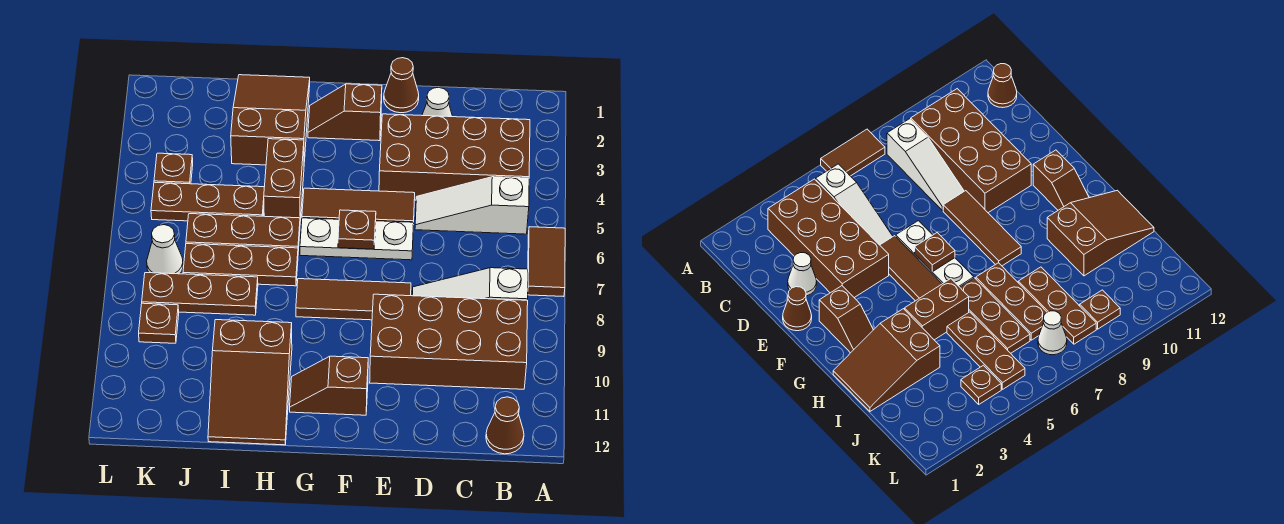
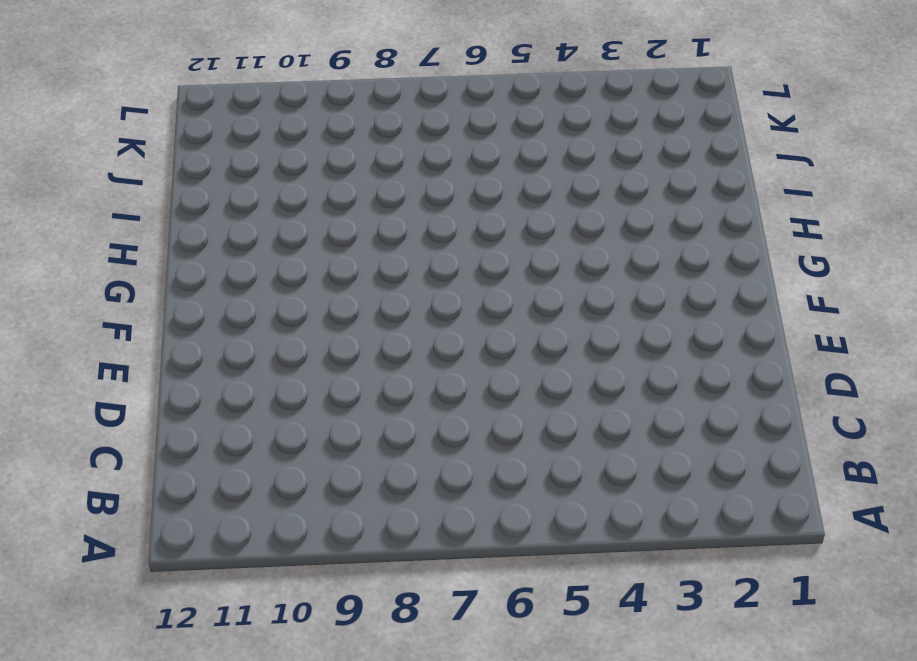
none -> brown 1x2 tile [528,227,565,297]
none -> brown 2x4 brick [379,114,530,200]
none -> white 1x3 slope [415,177,529,234]

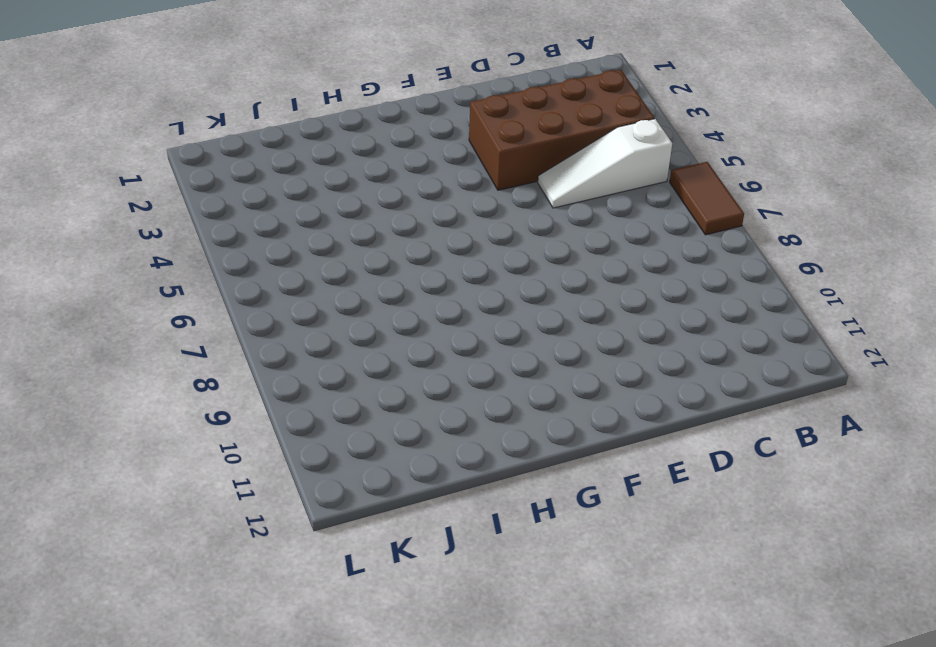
none -> white 1x3 slope [412,268,528,300]
none -> brown 2x4 brick [370,294,528,389]
none -> brown 1x1 cone [486,397,524,454]

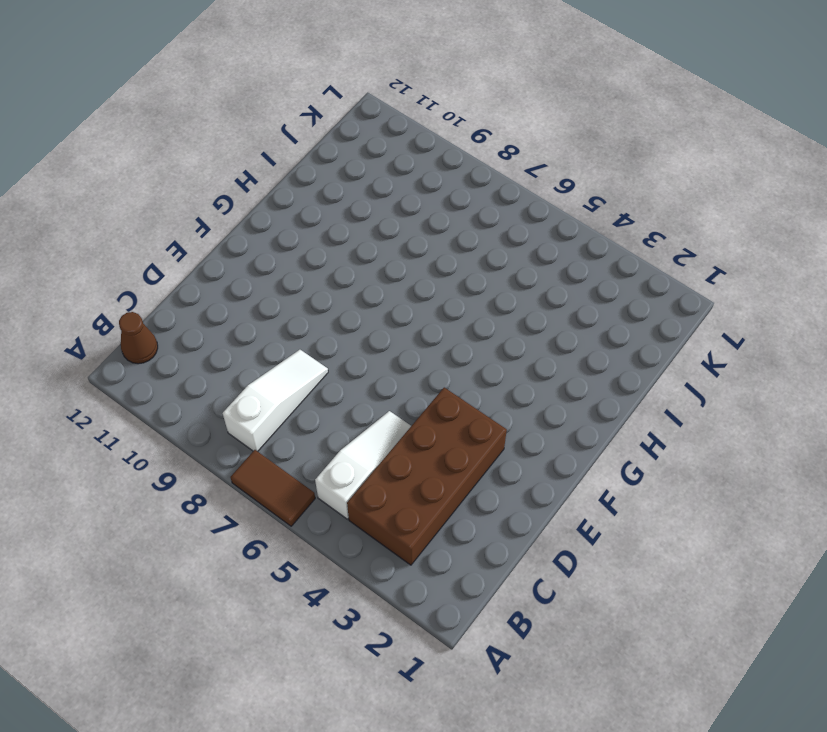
none -> brown 2x4 brick [370,294,528,389]
none -> white 1x1 cone [422,87,453,117]
none -> brown 1x1 cone [384,58,419,113]

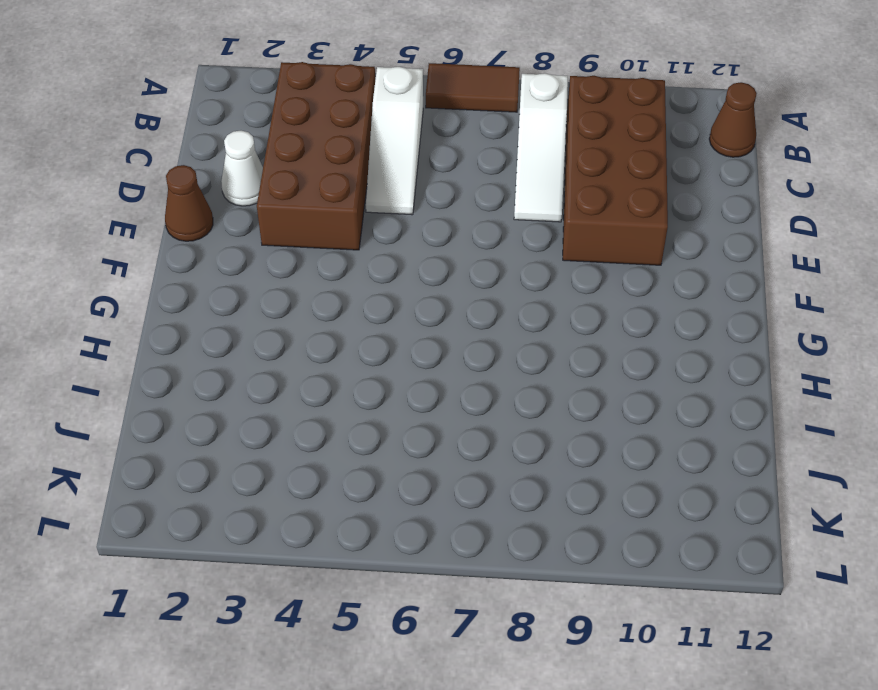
none -> brown 1x3 tile [302,188,415,222]
none -> white 1x3 plate [300,218,414,260]
none -> brown 1x3 tile [296,279,411,320]

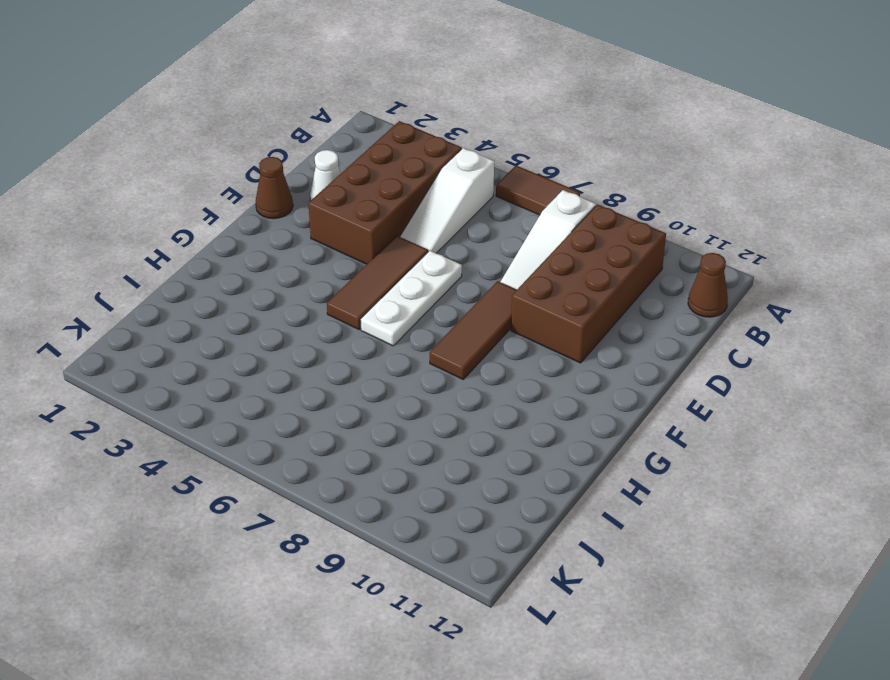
none -> brown 1x2 slope [308,84,382,141]
none -> brown 1x2 slope [290,356,368,415]
none -> brown 2x3 slope [231,75,310,165]

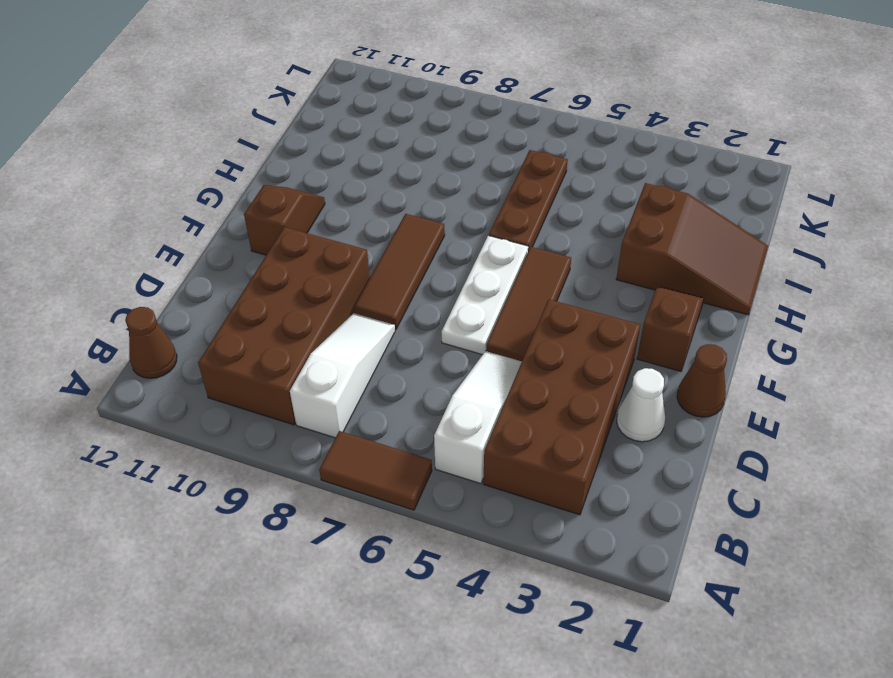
none -> brown 1x2 brick [264,139,304,221]
none -> brown 1x3 plate [183,244,298,286]
none -> brown 2x3 slope [208,320,292,445]

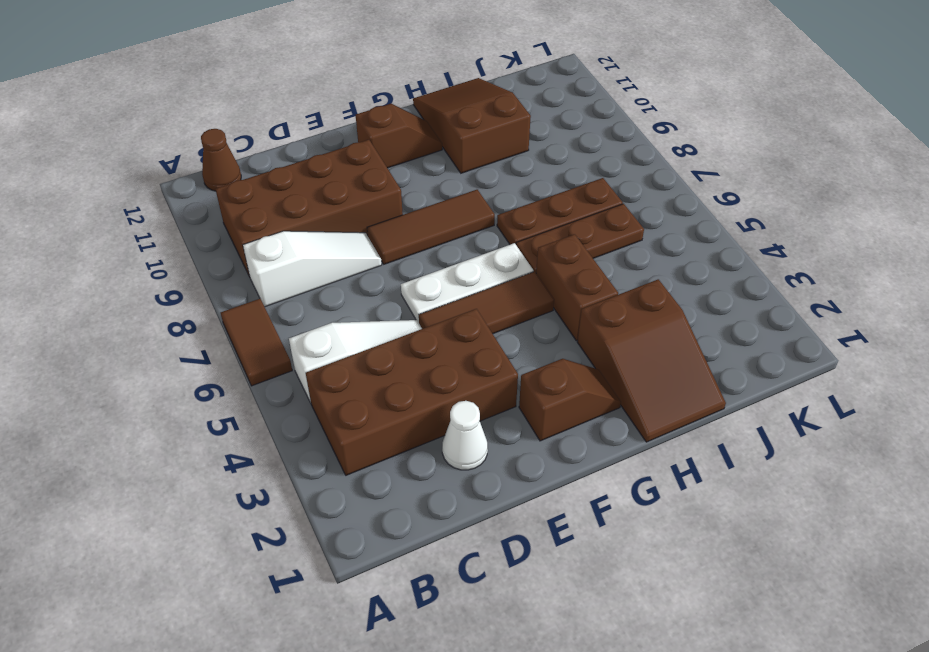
none -> brown 1x1 cone [384,58,419,113]
none -> brown 1x3 plate [151,182,264,221]
none -> brown 1x3 plate [142,273,258,315]

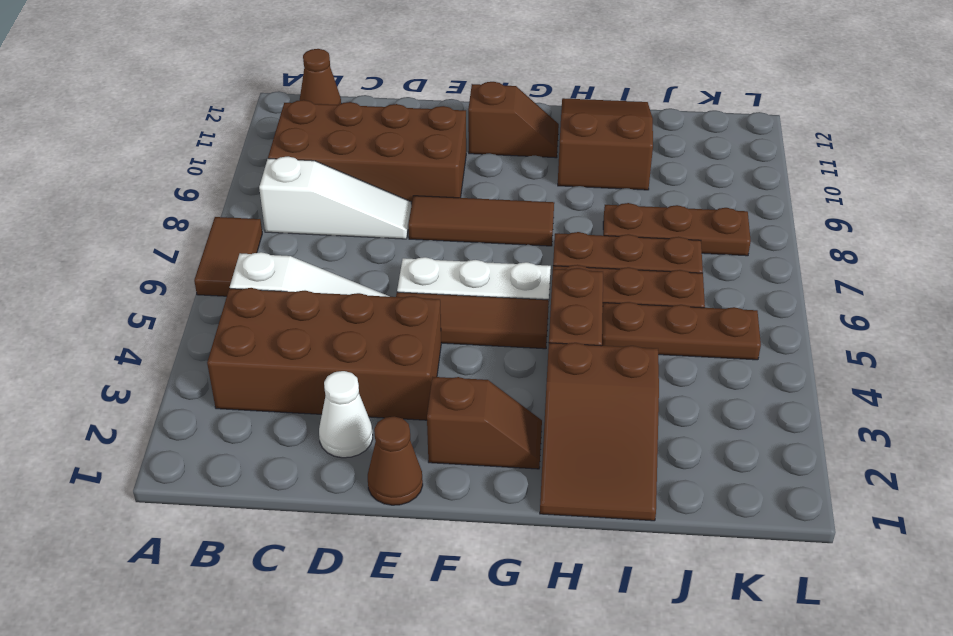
none -> brown 1x1 plate [154,153,193,184]
none -> white 1x1 cone [147,225,183,274]
none -> brown 1x1 plate [139,303,179,343]

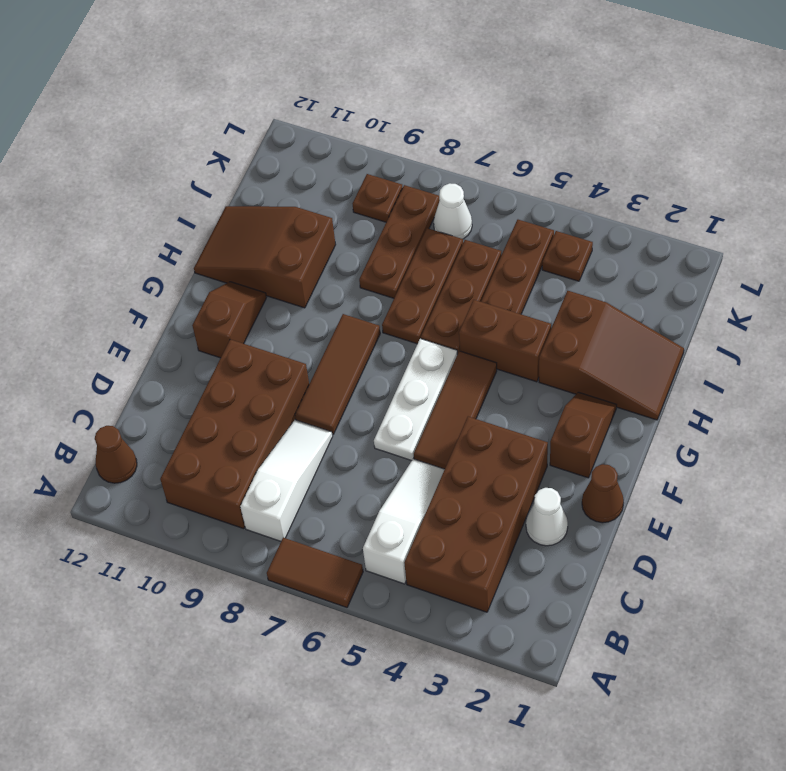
none -> brown 1x1 plate [338,210,376,249]

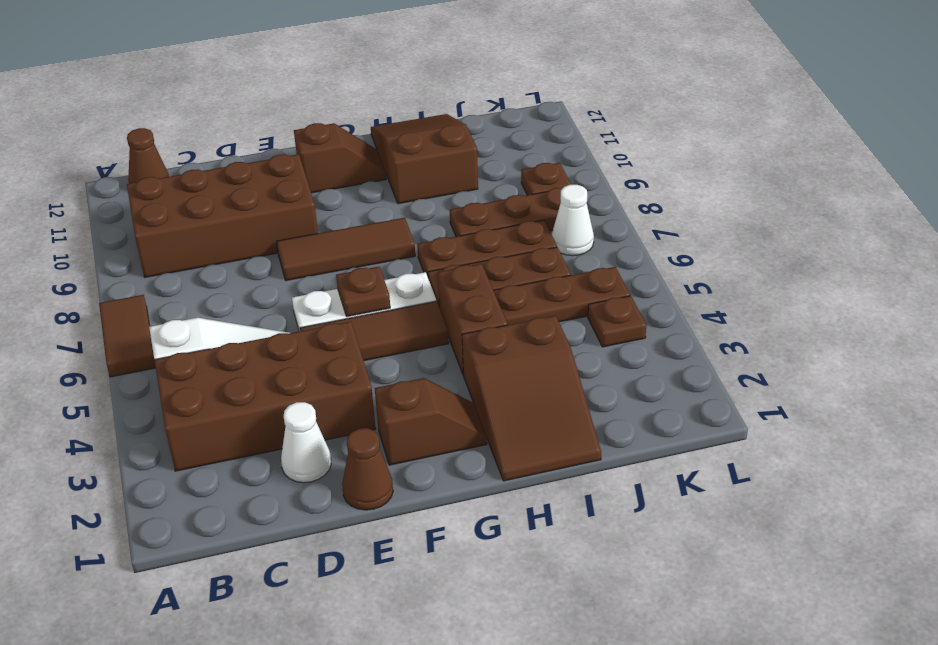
none -> white 1x3 slope [412,268,528,300]

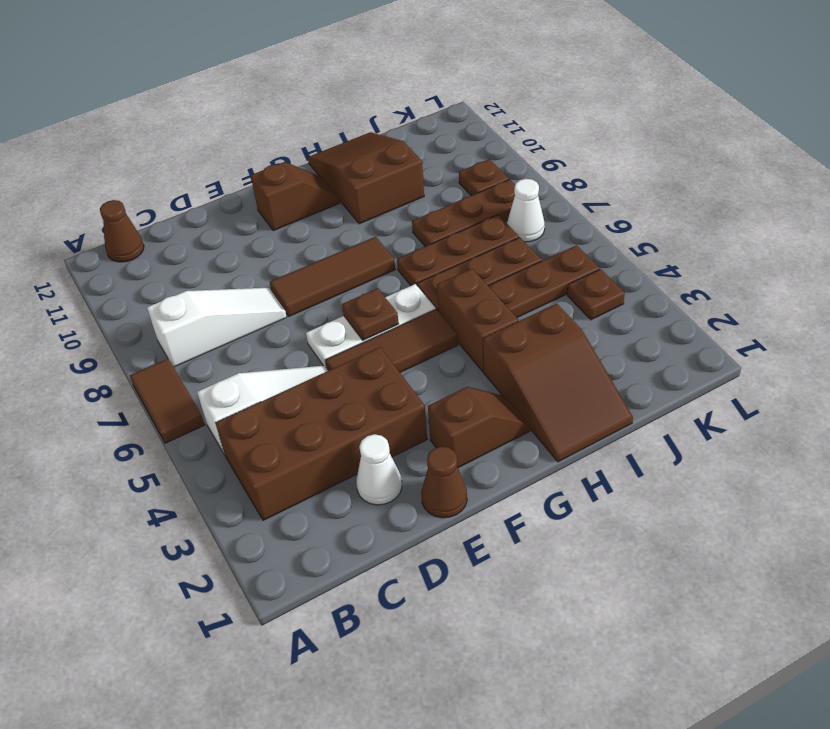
none -> brown 2x4 brick [370,294,528,389]

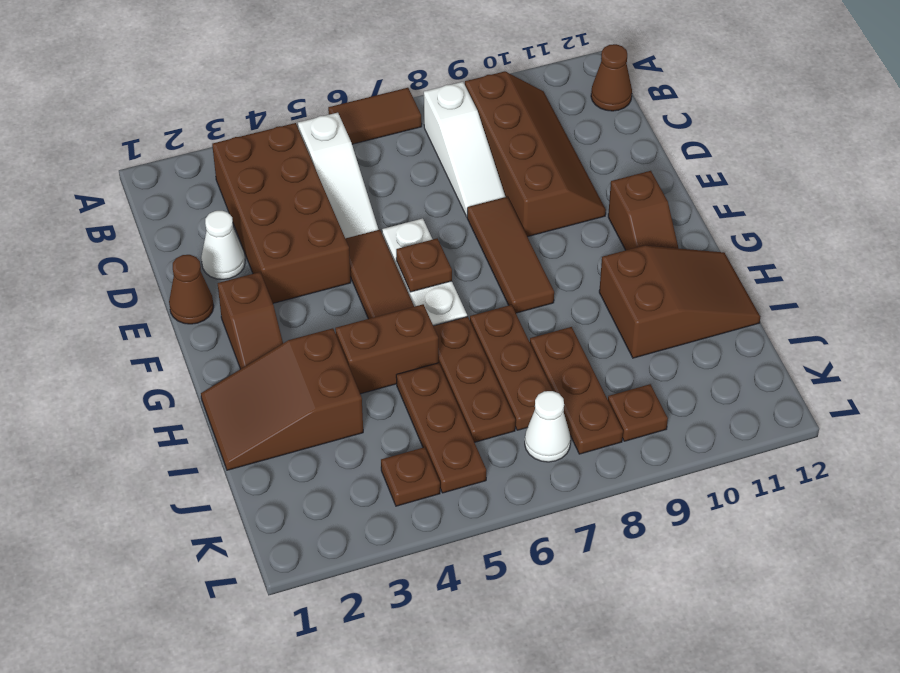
brown 2x4 slope [465,71,606,237] -> brown 2x4 brick [370,294,528,389]

